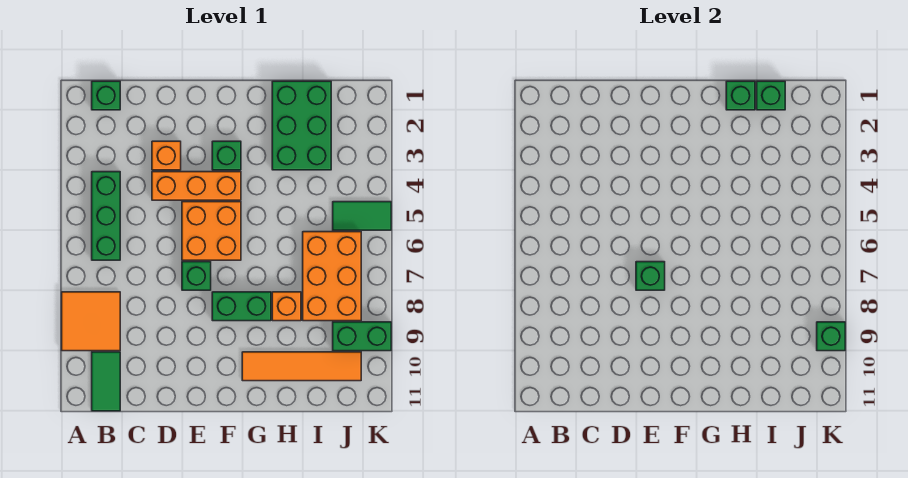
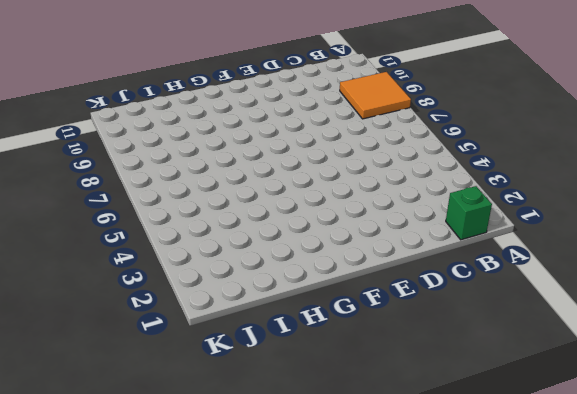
none -> green 1x3 brick [92,172,120,260]
none -> green 1x2 tile [92,352,120,411]
none -> orange 1x1 brick [152,141,181,170]

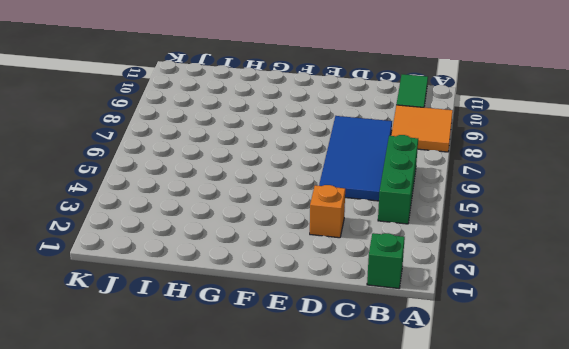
blue 2x4 tile [319,116,392,201] -> none
none -> orange 1x3 brick [152,172,241,200]
none -> orange 2x2 brick [182,202,241,260]
none -> green 1x1 brick [182,262,211,290]

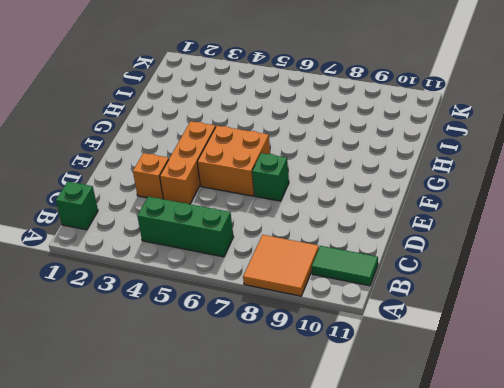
none -> green 1x1 brick [212,141,241,170]
none -> green 1x2 brick [212,292,271,321]
none -> orange 1x4 tile [242,352,361,381]

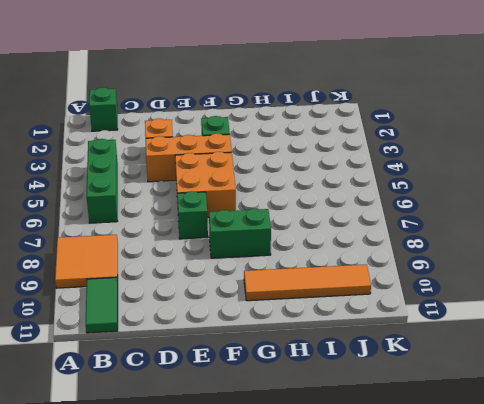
none -> green 2x3 brick [272,81,331,170]
none -> orange 1x1 brick [272,292,301,321]
none -> orange 2x3 brick [303,232,361,321]

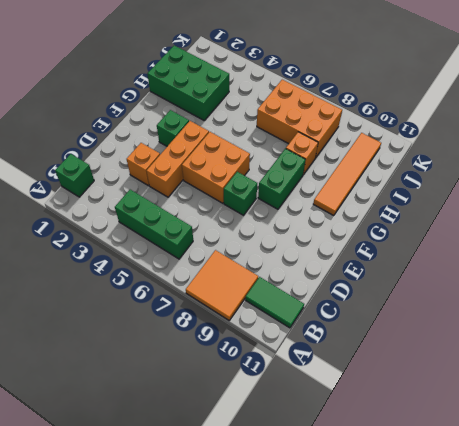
none -> green 1x2 tile [333,202,391,230]
none -> green 1x2 brick [333,322,391,351]
none -> green 1x1 brick [636,262,665,290]

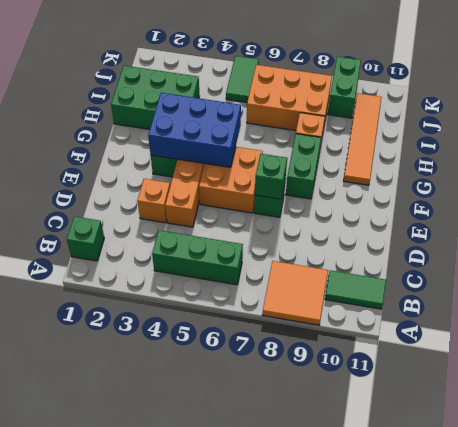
blue 2x3 brick [148,93,241,167] -> none
none -> green 1x1 brick [726,81,755,110]
none -> green 1x1 brick [757,81,785,110]
none -> green 1x1 brick [817,322,845,351]

